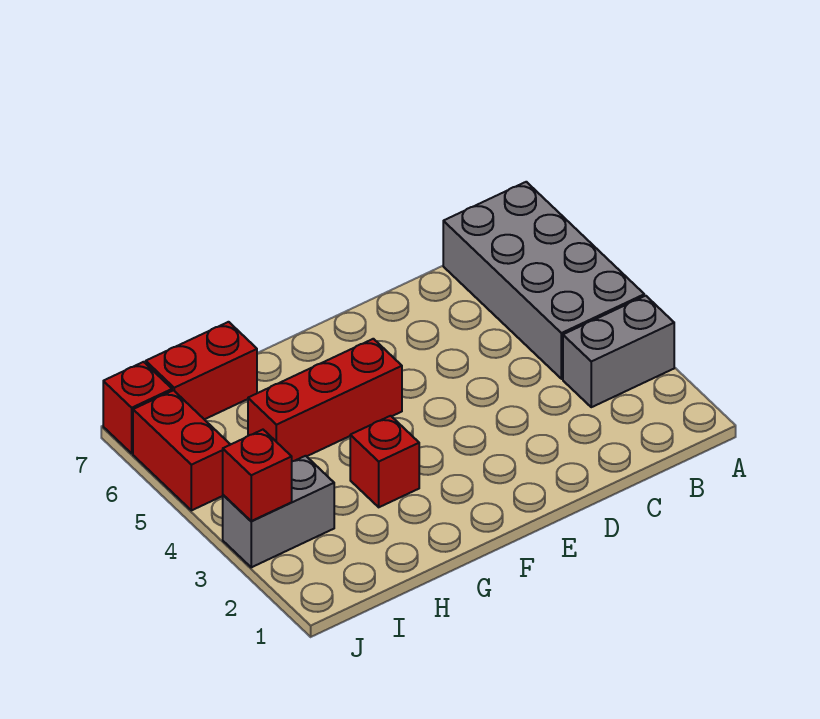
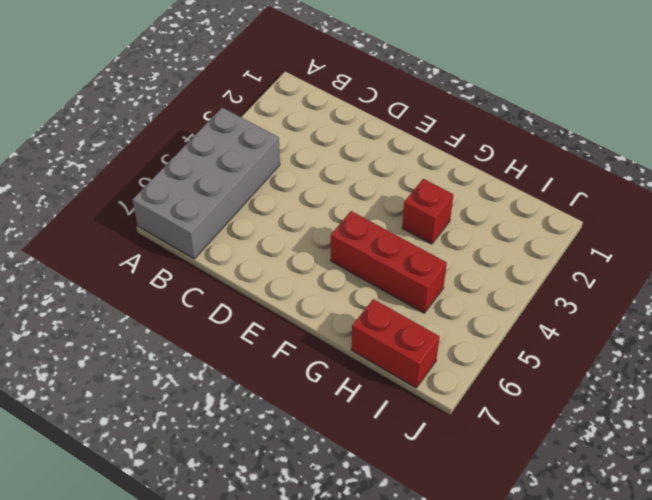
none -> grey 1x2 brick [563,296,674,407]
none -> grey 1x2 brick [223,456,334,567]

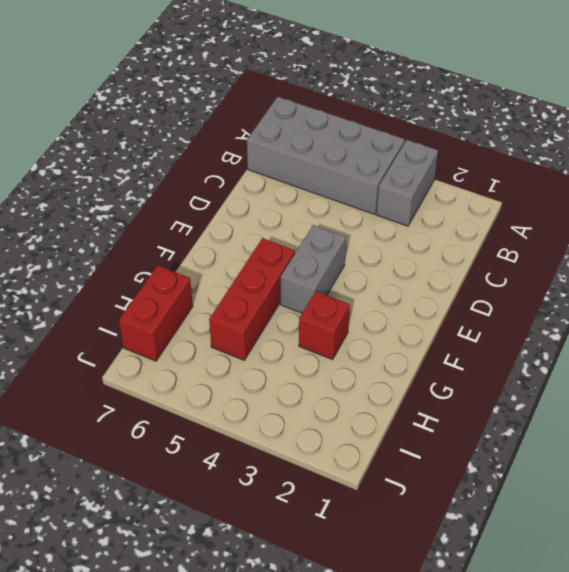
grey 1x2 brick [281,225,346,313] -> grey 1x2 brick moved to [223,456,334,567]
none -> red 1x2 brick [133,390,231,510]
none -> red 1x1 brick [103,362,172,453]

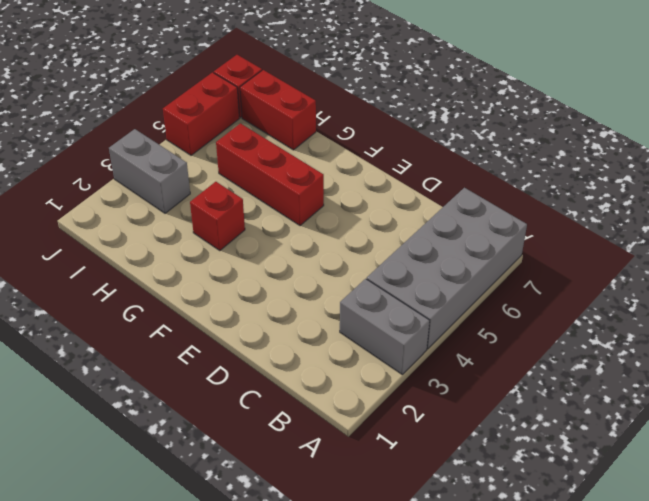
none -> red 1x1 brick [223,430,292,521]

